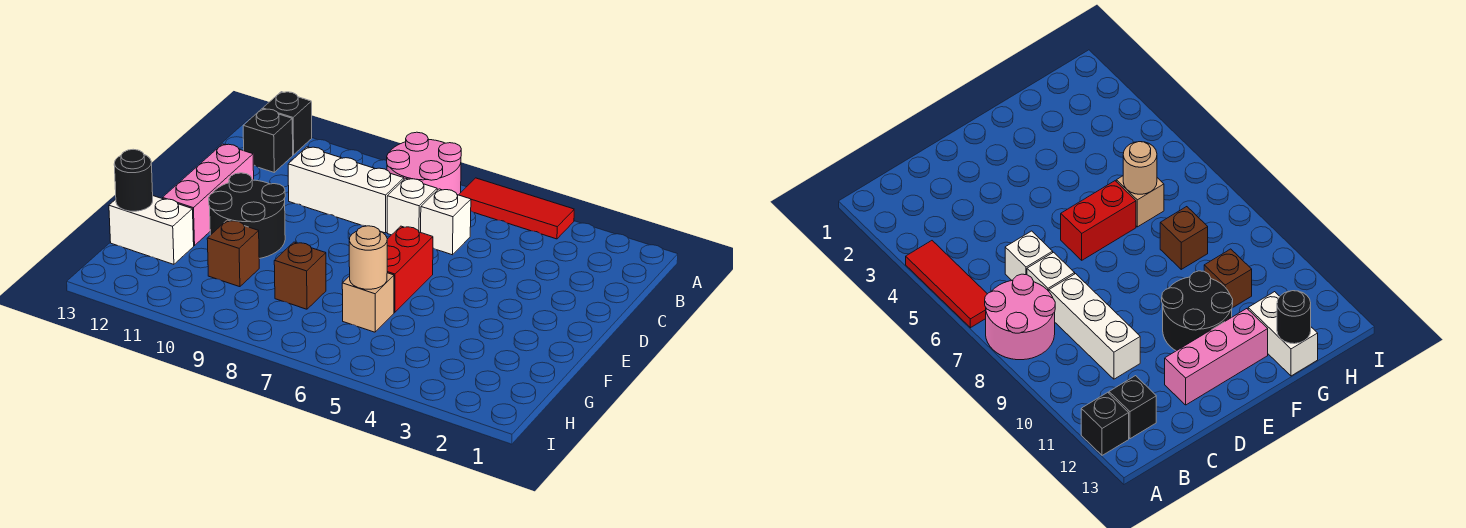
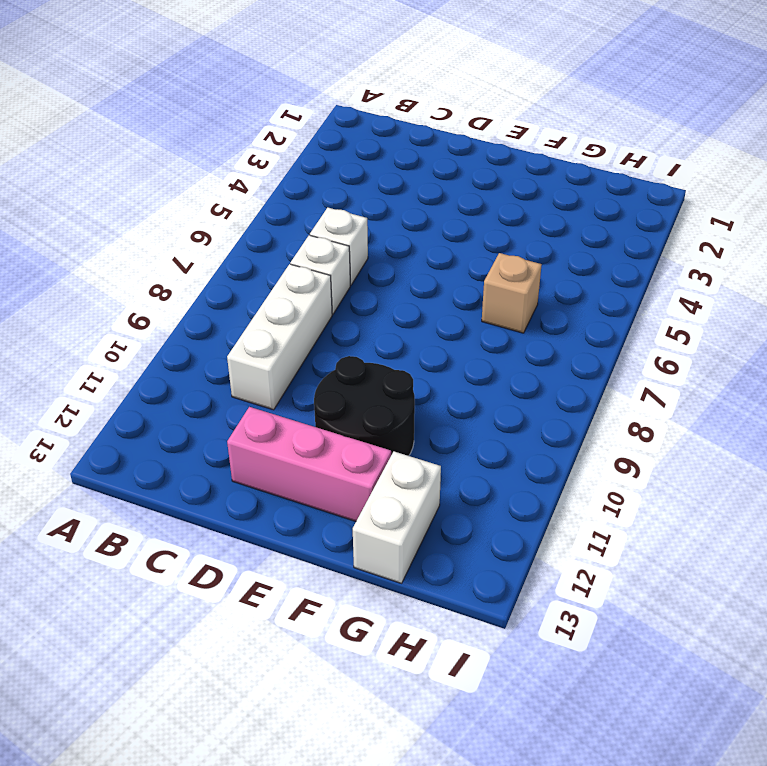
none -> red 1x3 tile [459,178,574,239]
none -> pink 2x2 round brick [387,132,461,195]
none -> black 1x1 brick [263,92,312,155]

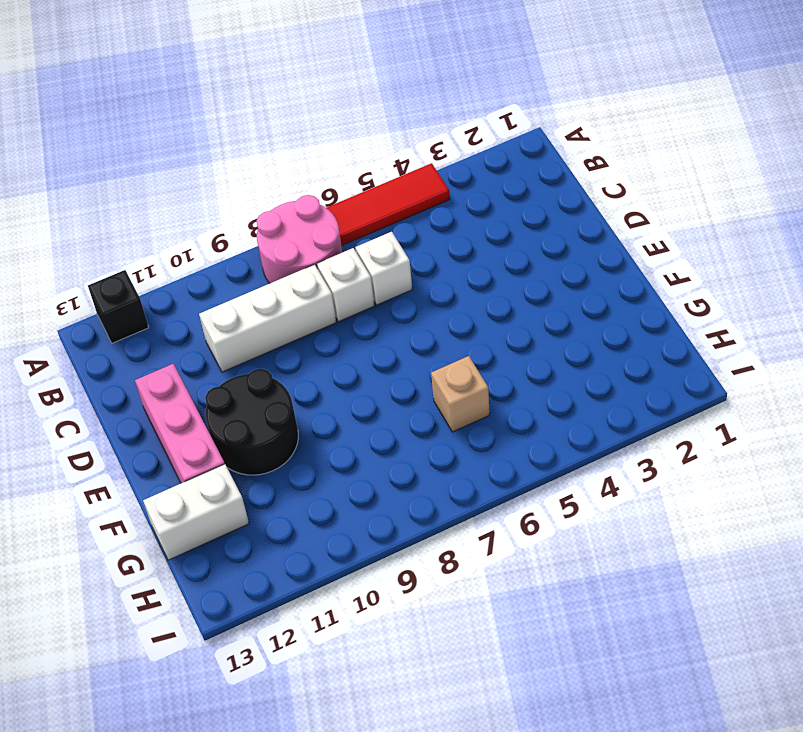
none -> black 1x1 brick [243,109,293,172]
none -> red 1x2 brick [387,226,433,313]
none -> brown 1x1 brick [274,242,326,309]

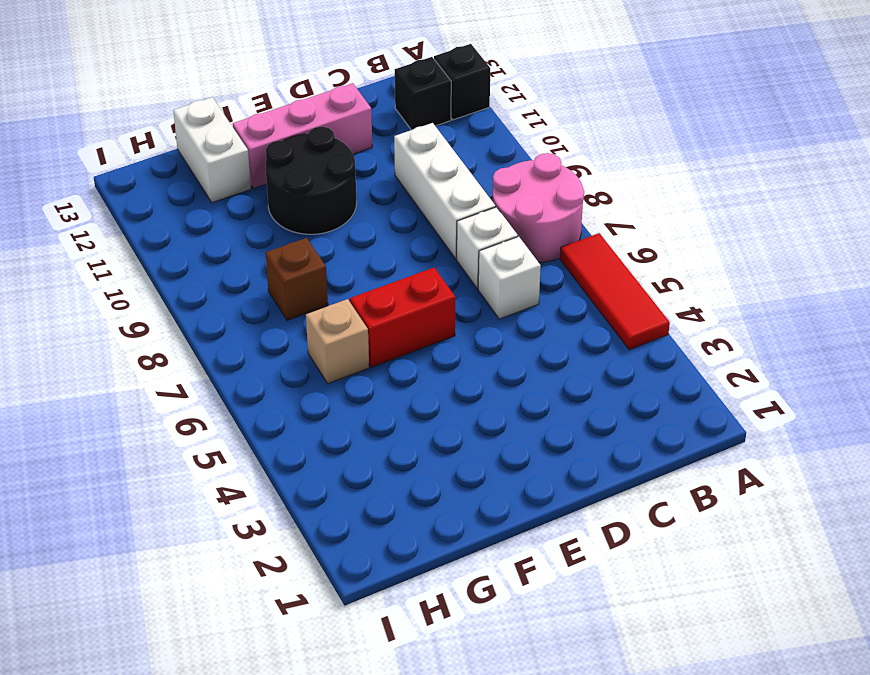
none -> brown 1x1 brick [207,220,259,287]
none -> tan 1x1 round brick [349,226,387,289]
none -> black 1x1 round brick [114,149,153,211]

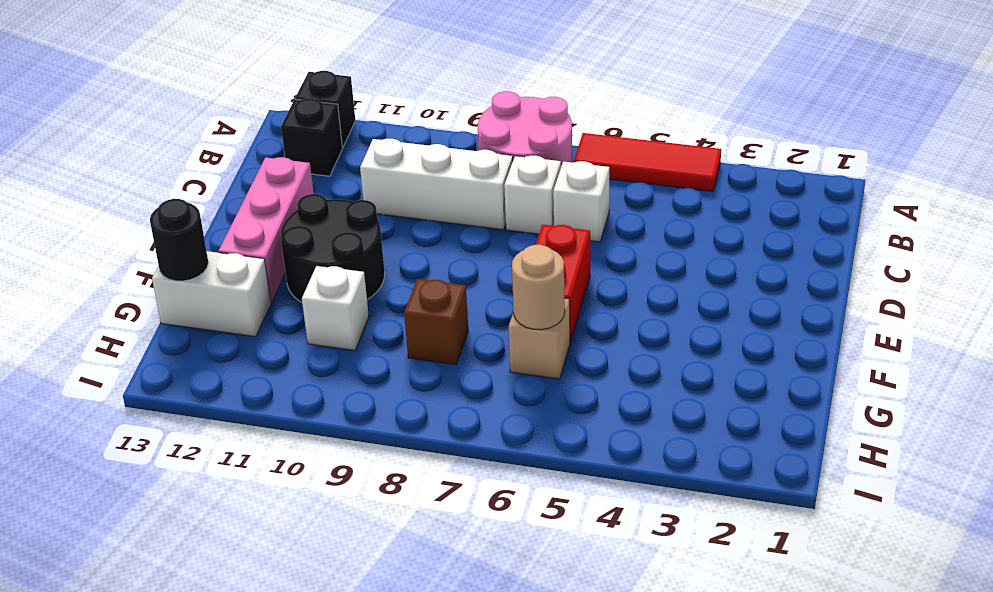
white 1x1 brick [302,266,369,350] -> brown 1x1 brick [207,220,259,287]

